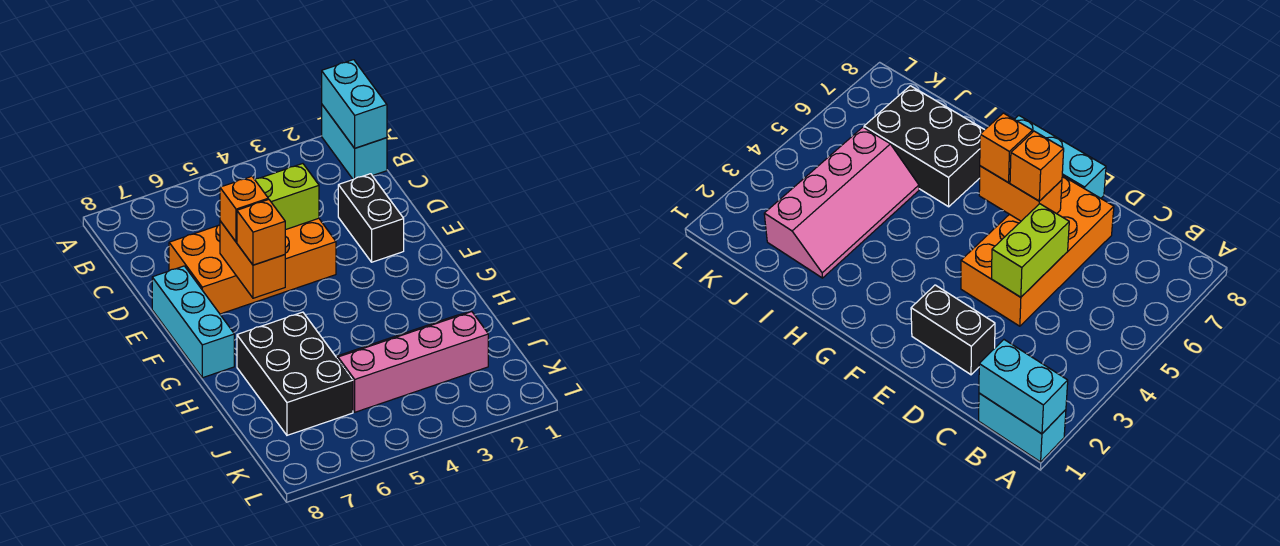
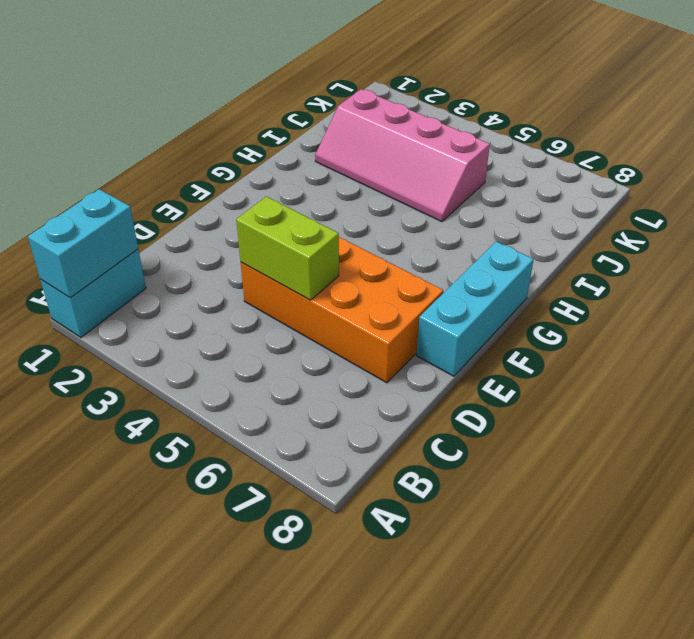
none -> black 1x2 brick [338,174,404,262]
none -> black 2x3 brick [237,312,353,435]

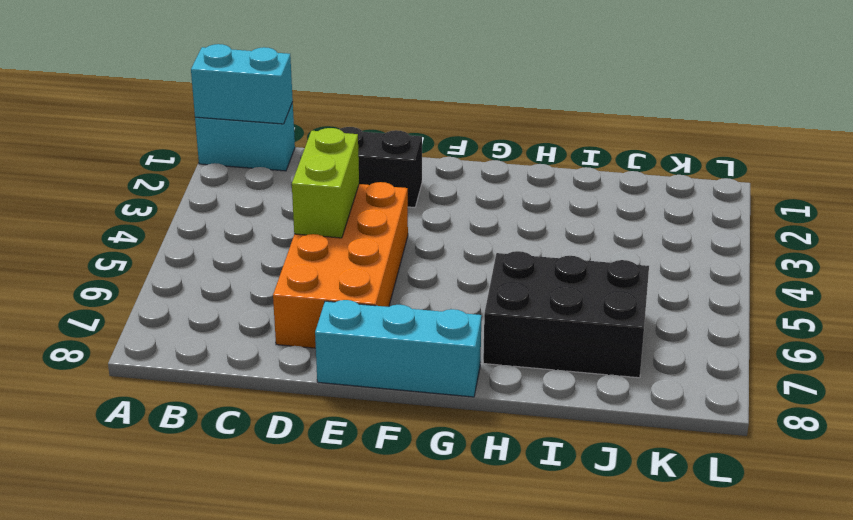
none -> pink 2x4 slope [336,312,488,412]
none -> orange 1x2 brick [220,221,285,298]

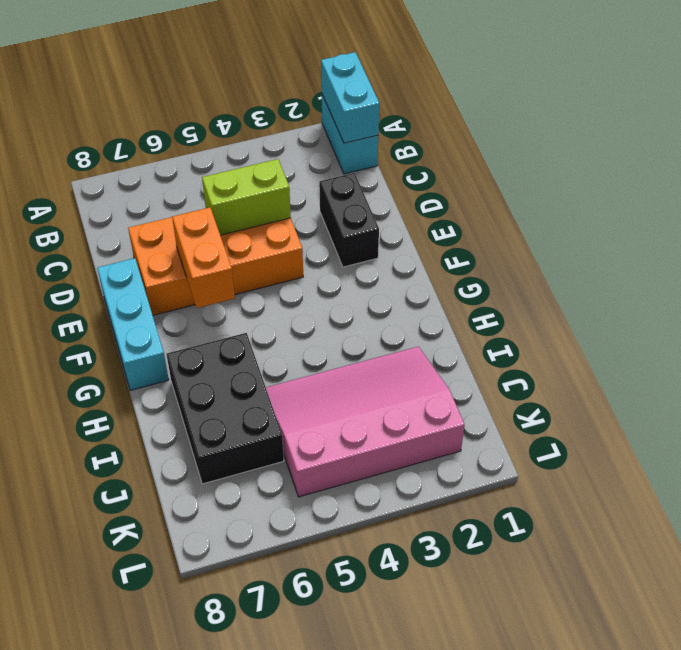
pink 3x4 slope [266,347,465,497] -> pink 2x4 slope [336,312,488,412]
none -> orange 1x1 brick [220,176,268,242]
none -> orange 1x1 brick [237,199,285,265]

